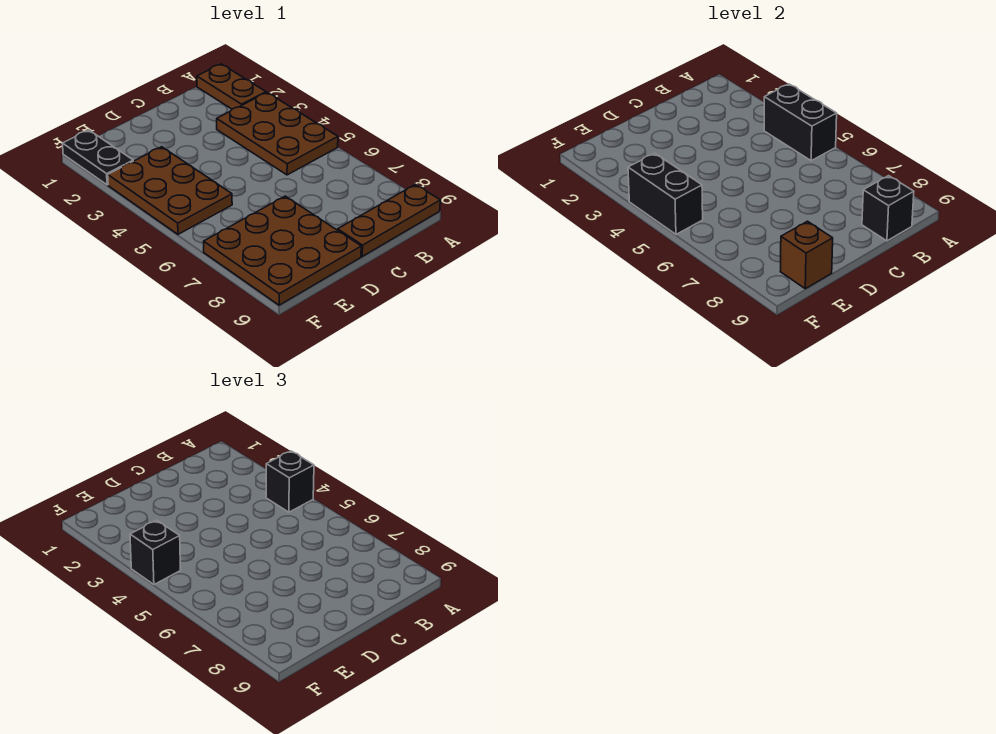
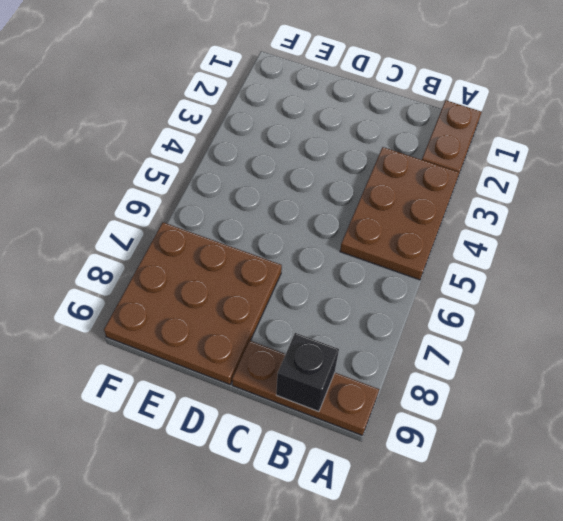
none -> brown 2x3 plate [108,147,232,234]
none -> black 1x2 plate [63,130,133,185]
none -> black 1x2 brick [764,84,837,161]

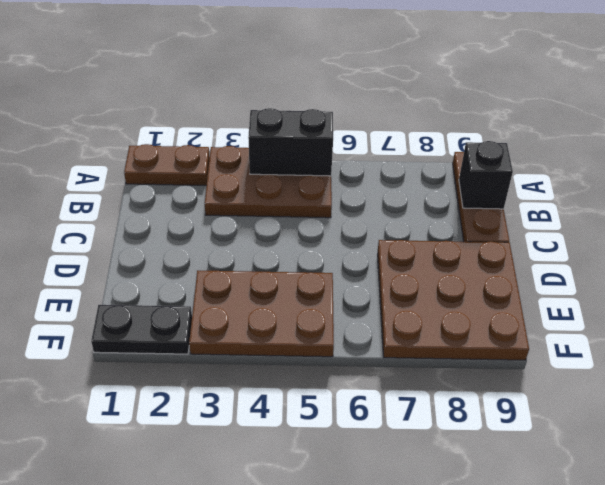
none -> brown 1x1 brick [780,221,833,289]
none -> black 1x2 brick [628,153,703,234]
none -> black 1x1 brick [266,451,314,512]

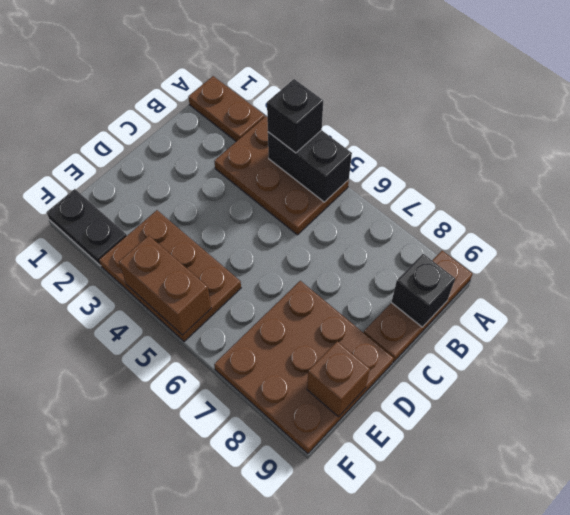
brown 1x2 brick [119,236,211,335] -> black 1x2 brick [628,153,703,234]
none -> black 1x1 brick [130,520,181,584]

